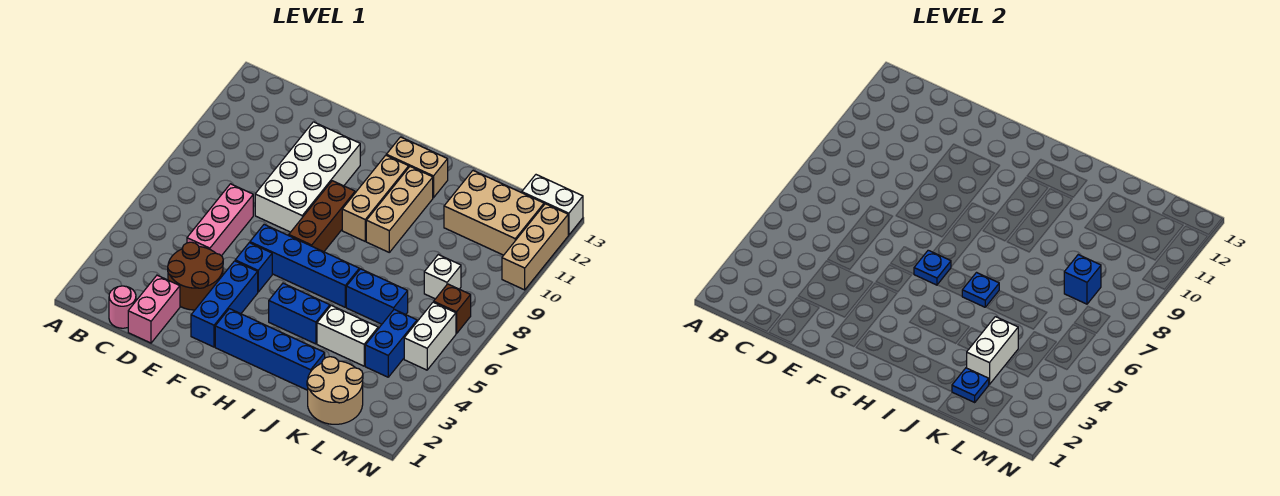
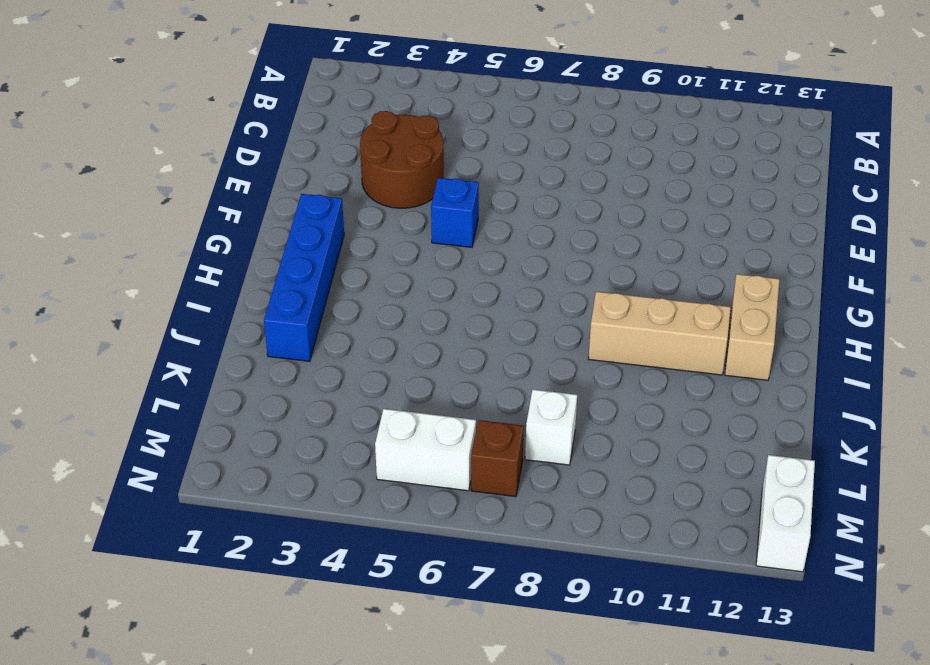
none -> pink 1x1 round brick [109,286,136,328]
none -> pink 1x2 brick [128,275,180,343]
none -> pink 1x3 brick [187,184,253,256]

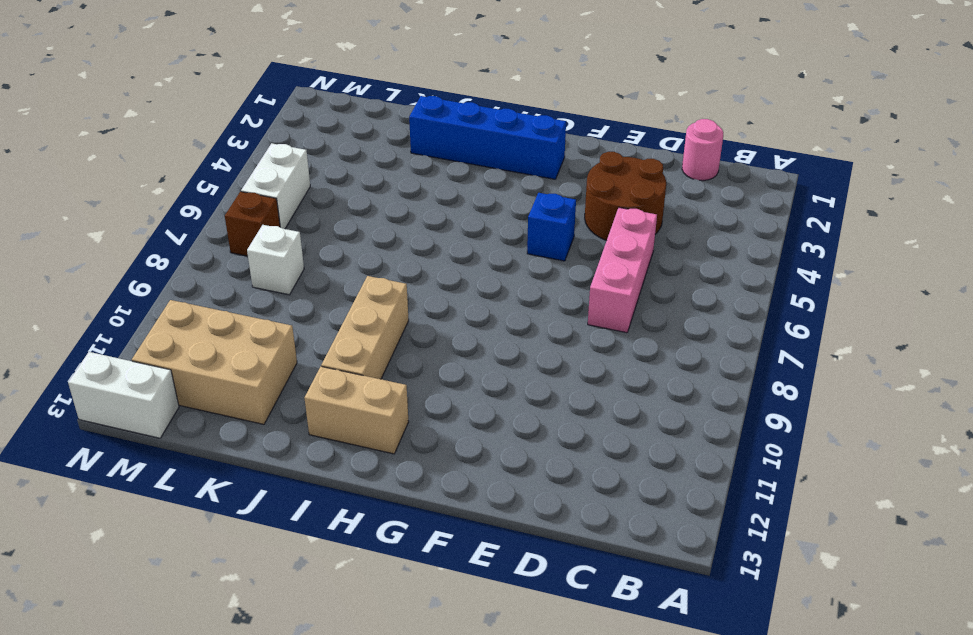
none -> pink 1x2 brick [128,275,180,343]
none -> white 2x4 brick [255,122,360,232]
none -> blue 1x3 brick [191,261,258,347]

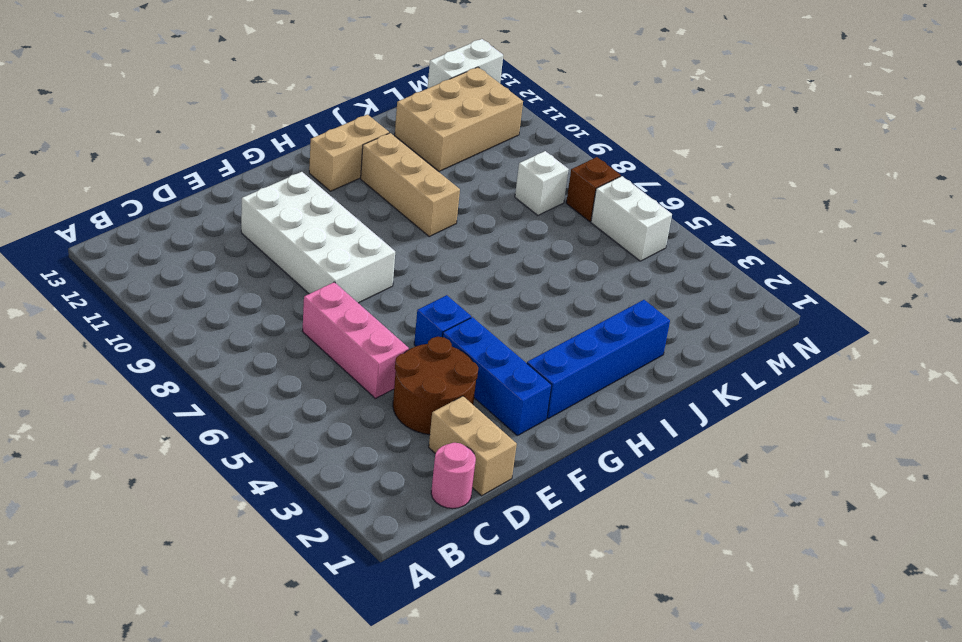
tan 1x2 brick [429,396,517,496] -> pink 1x2 brick [128,275,180,343]
none -> blue 1x4 brick [250,225,359,307]
none -> brown 1x3 brick [289,181,355,252]
none -> blue 1x2 brick [269,283,330,344]

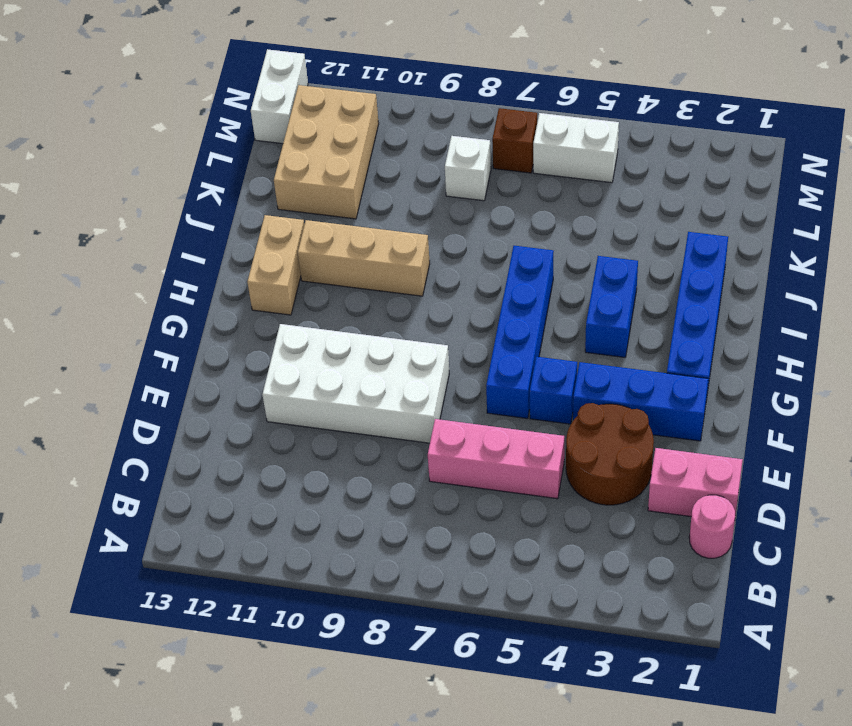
none -> brown 1x3 brick [289,181,355,252]
none -> tan 1x3 brick [342,155,409,241]
none -> white 1x2 brick [317,305,378,366]

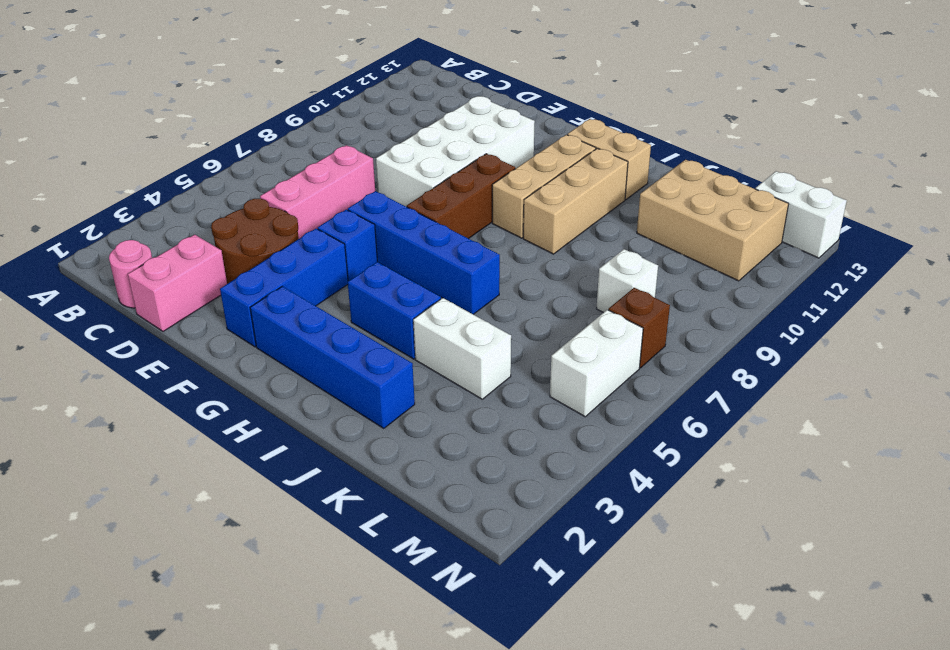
none -> blue 1x2 brick [346,269,408,324]
none -> tan 2x2 round brick [307,357,363,424]
none -> blue 1x2 brick [365,309,417,377]

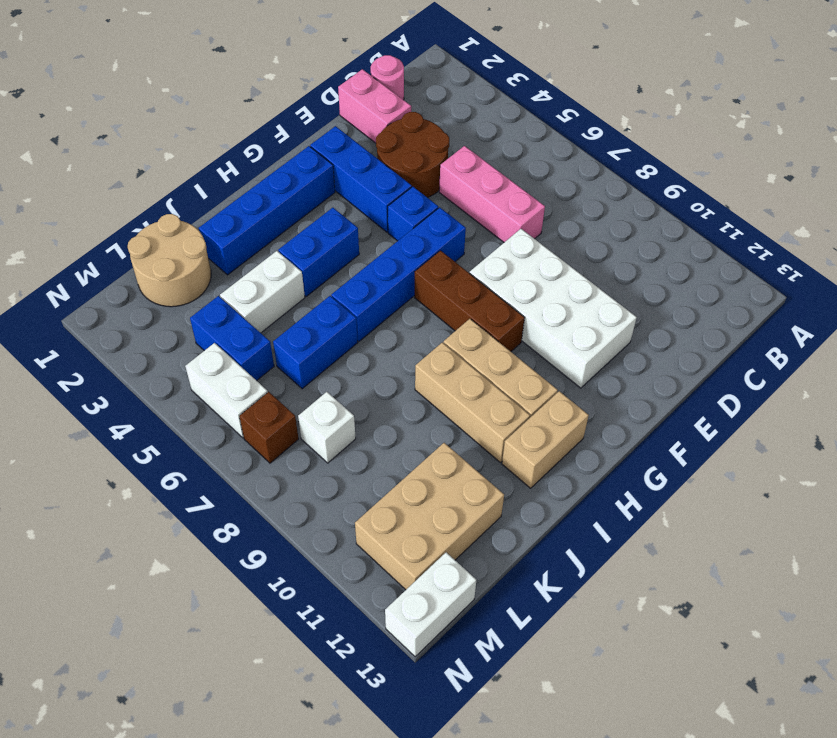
none -> tan 1x3 brick [502,204,568,290]
none -> blue 1x1 plate [914,250,951,285]
none -> blue 1x1 plate [962,273,999,307]

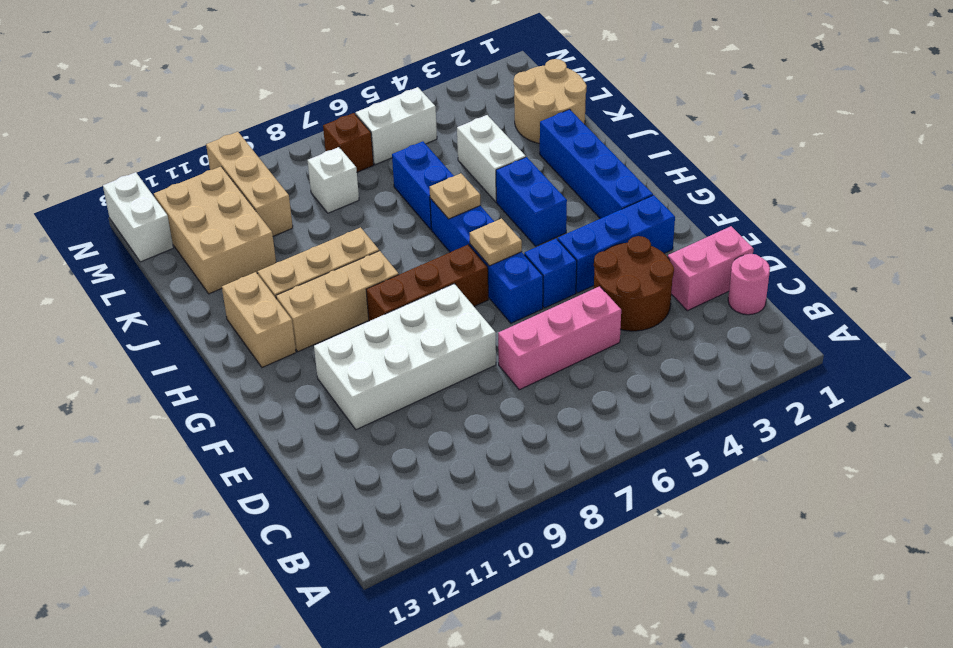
tan 1x1 plate [470,219,522,266] -> blue 1x1 plate [914,250,951,285]
tan 1x1 plate [429,173,480,219] -> blue 1x1 plate [962,273,999,307]
tan 1x3 brick [206,132,293,236] -> tan 1x3 brick turned to [502,204,568,290]
none -> blue 1x2 brick [365,309,417,377]
none -> blue 1x1 plate [952,368,989,402]
none -> white 1x2 brick [967,317,1018,384]

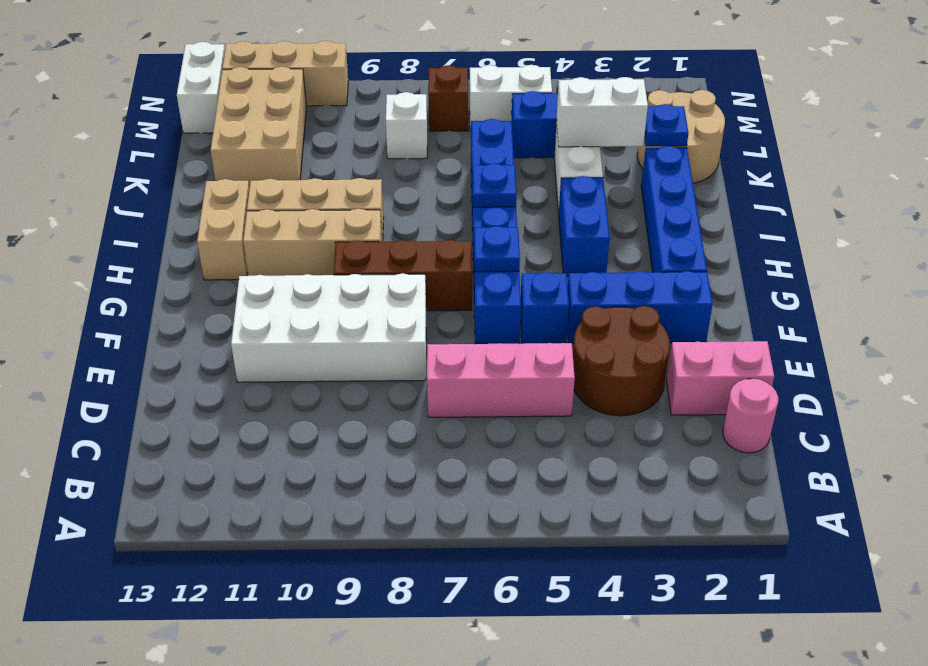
none -> blue 1x1 brick [1064,255,1101,304]

